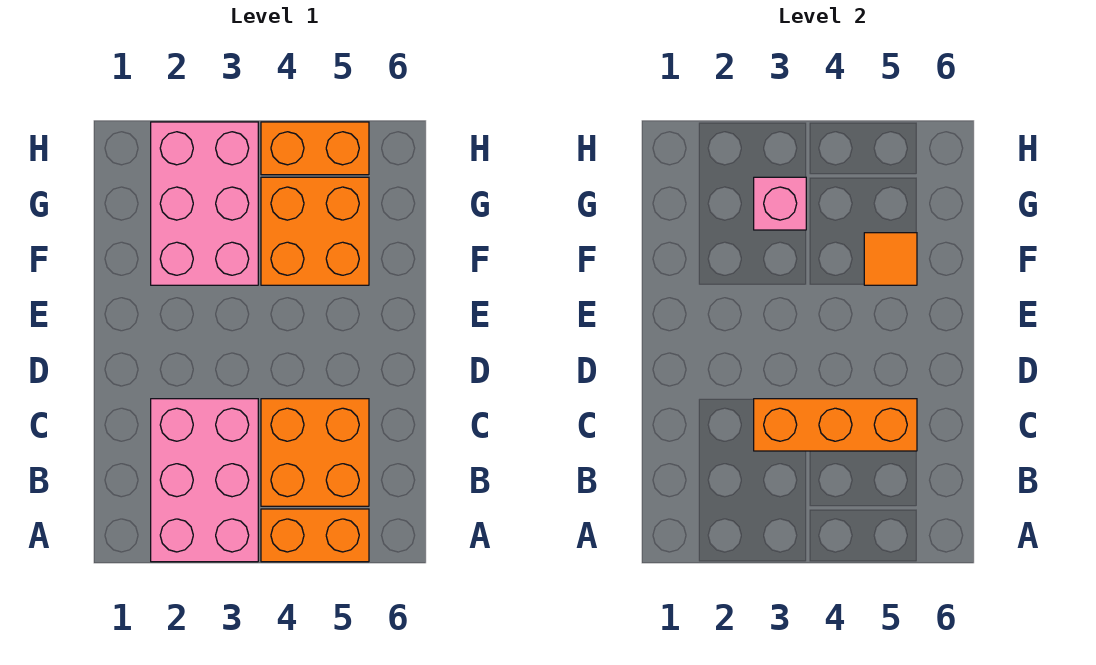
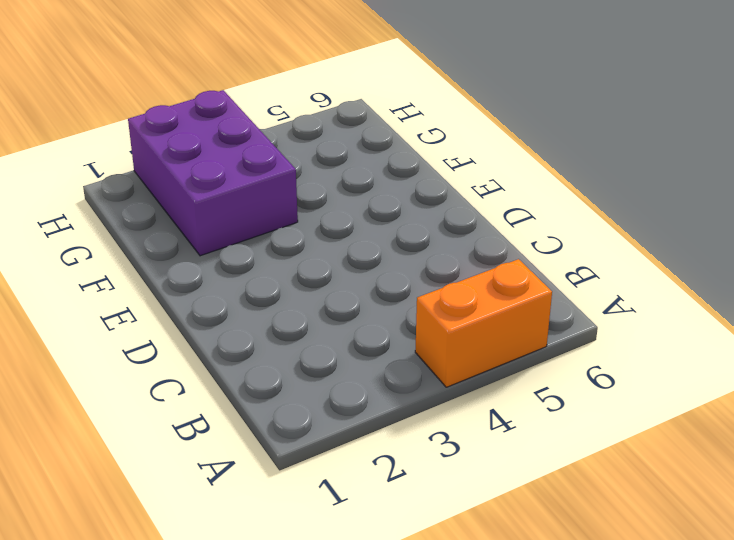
purple 2x3 brick [128,90,298,256] -> pink 2x3 brick [151,122,258,285]
none -> pink 2x3 brick [151,399,258,562]
none -> orange 2x2 brick [261,399,369,506]

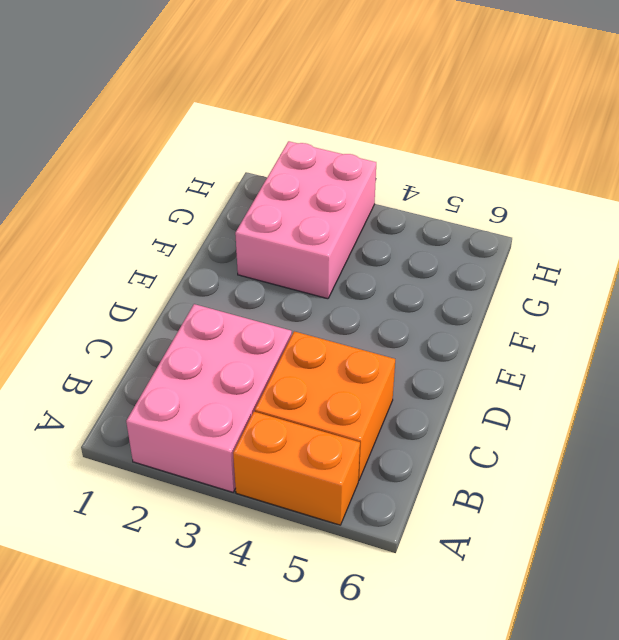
none -> orange 2x2 brick [261,177,369,285]
none -> orange 1x2 brick [261,122,369,175]

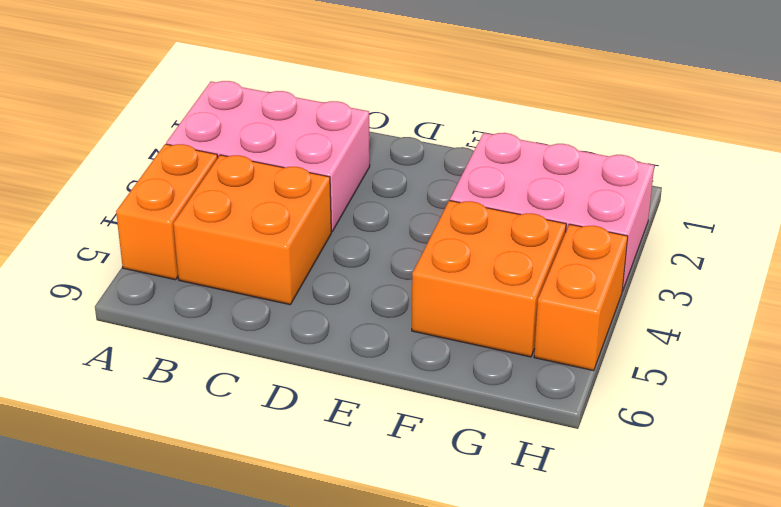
none -> orange 1x3 brick [754,399,917,451]
none -> orange 1x1 tile [864,233,917,285]

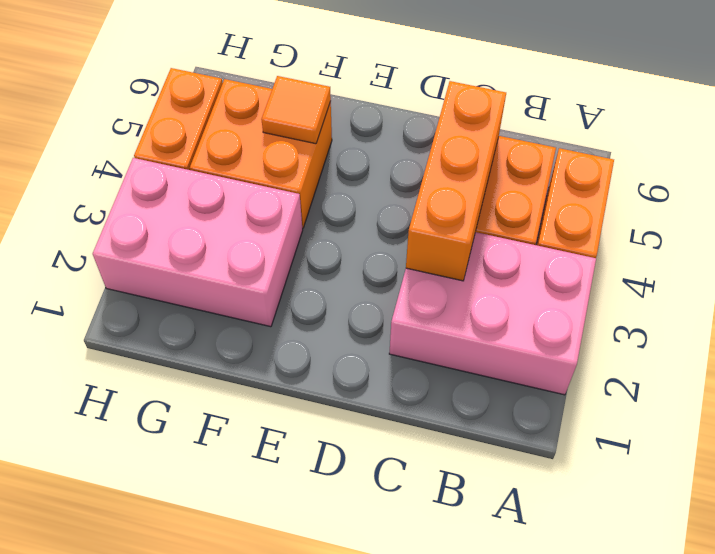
none -> pink 1x1 brick [754,177,806,230]

